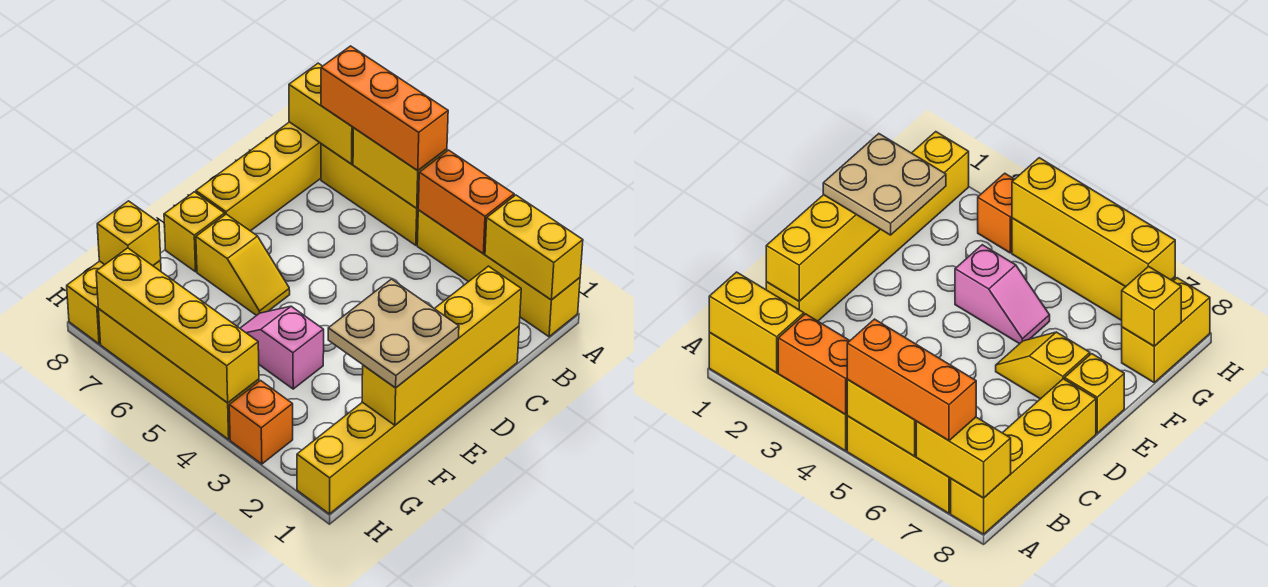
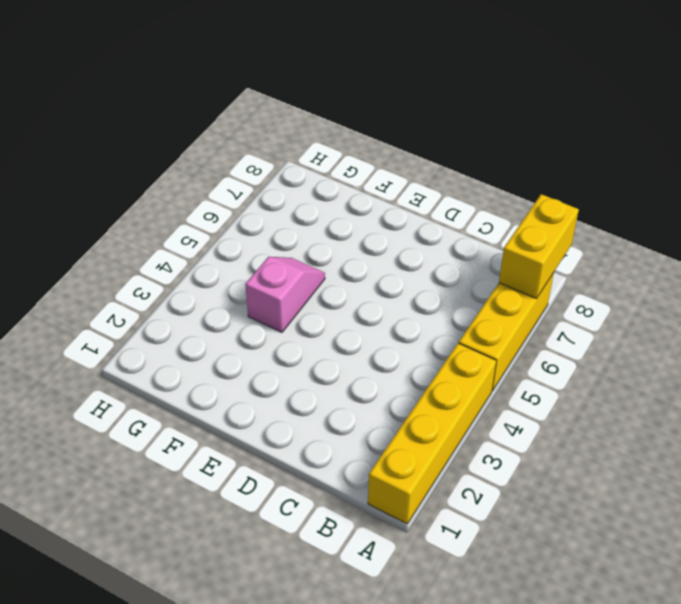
none -> yellow 1x4 brick [196,122,321,231]
none -> yellow 1x6 brick [297,327,519,514]
none -> yellow 1x2 slope [196,214,290,316]

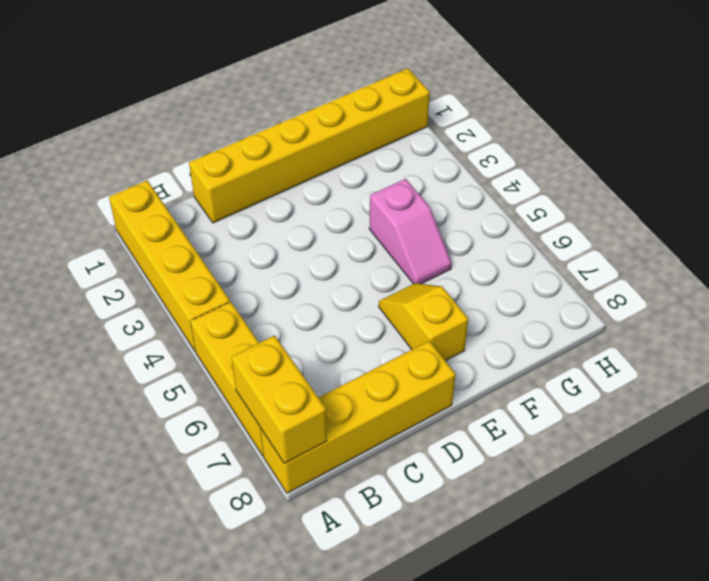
none -> yellow 1x1 brick [164,192,225,272]
none -> yellow 1x2 brick [67,261,161,344]
none -> orange 1x1 brick [229,381,293,464]

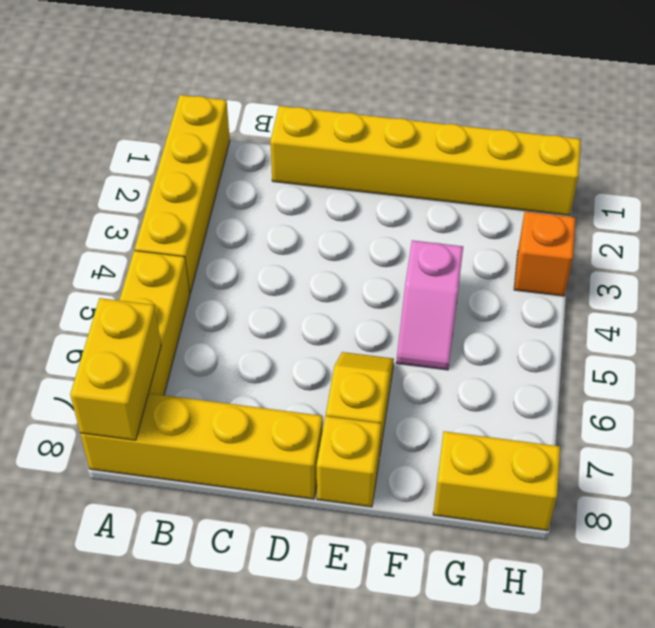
none -> yellow 1x4 brick [98,309,259,439]
none -> yellow 1x2 brick [485,195,583,300]
none -> orange 1x2 brick [418,150,514,253]

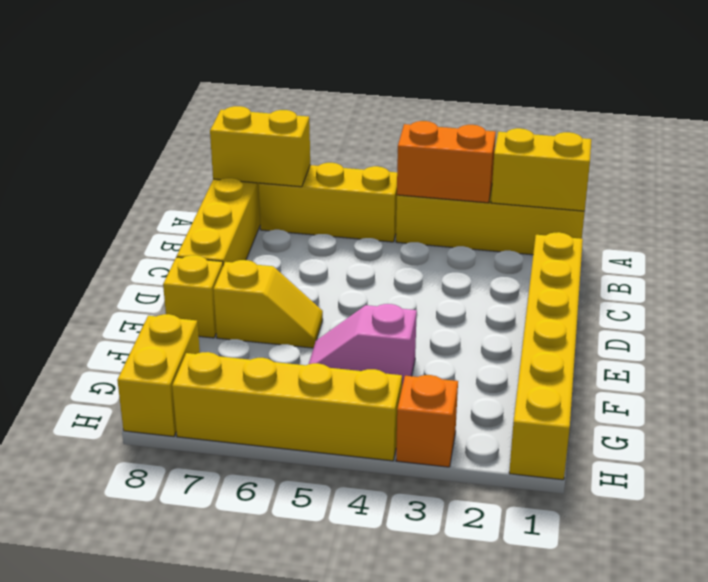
none -> yellow 1x2 brick [353,128,447,208]
none -> yellow 1x4 brick [362,266,521,425]
none -> yellow 1x1 brick [97,201,161,266]

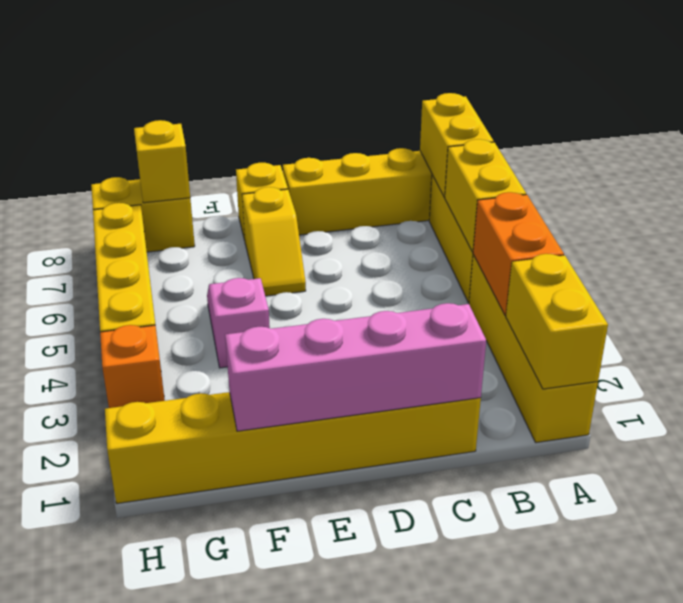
pink 1x4 brick [225,303,486,431] -> yellow 1x4 brick [362,266,521,425]
none -> yellow 1x4 brick [96,248,259,403]
none -> orange 1x3 brick [321,46,448,171]
none -> tan 2x2 plate [328,279,459,388]

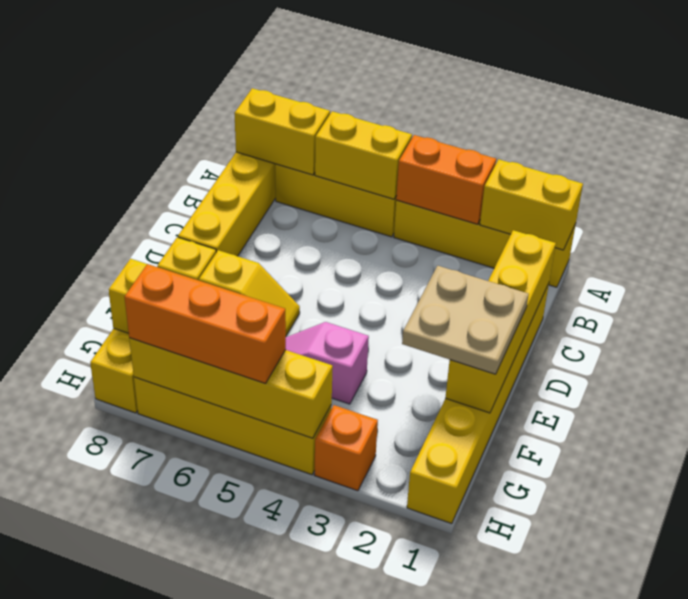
orange 1x3 brick [125,264,286,383] -> orange 1x3 brick moved to [321,46,448,171]

